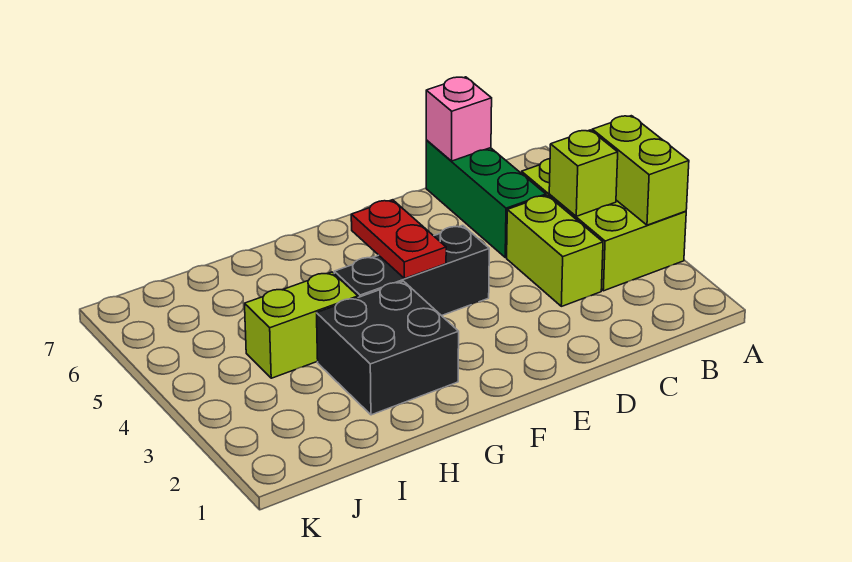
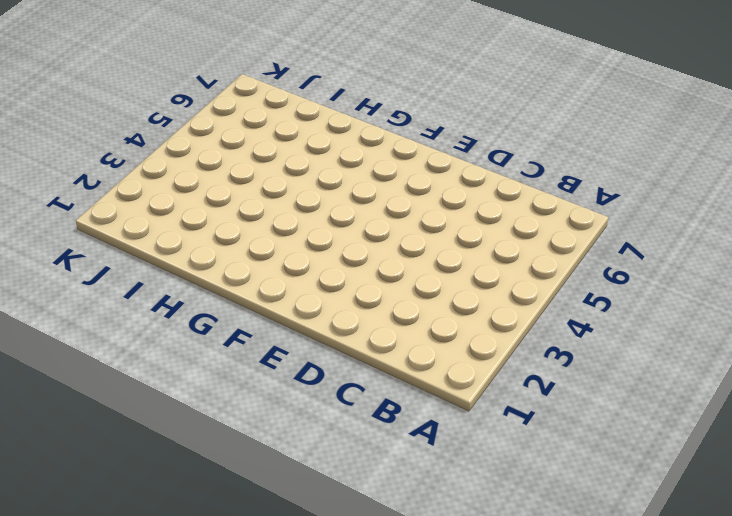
none -> lime 2x3 brick [521,159,686,291]
none -> lime 1x2 brick [507,195,603,306]

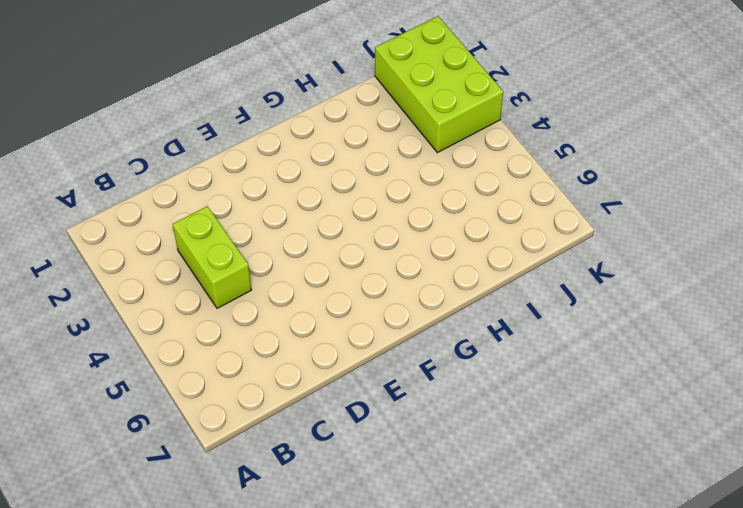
lime 2x3 brick [375,16,503,153] -> lime 2x3 brick moved to [521,159,686,291]
none -> green 1x3 brick [426,140,546,258]
none -> black 1x3 brick [334,225,489,316]

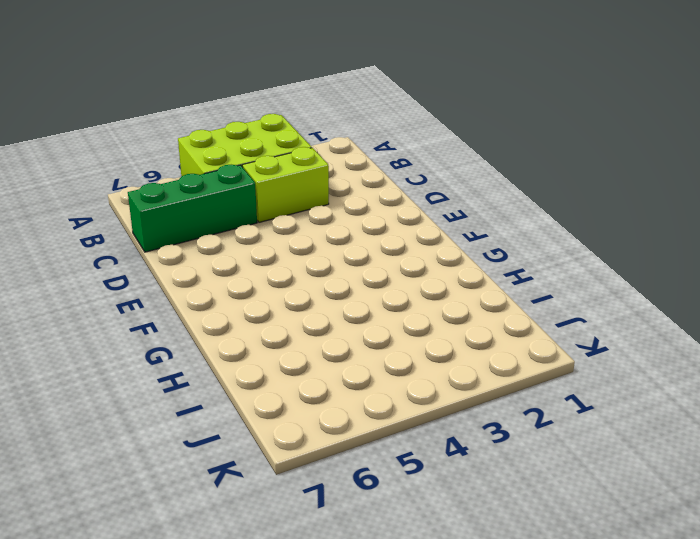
none -> black 1x3 brick [334,225,489,316]
none -> black 2x2 brick [317,281,459,415]

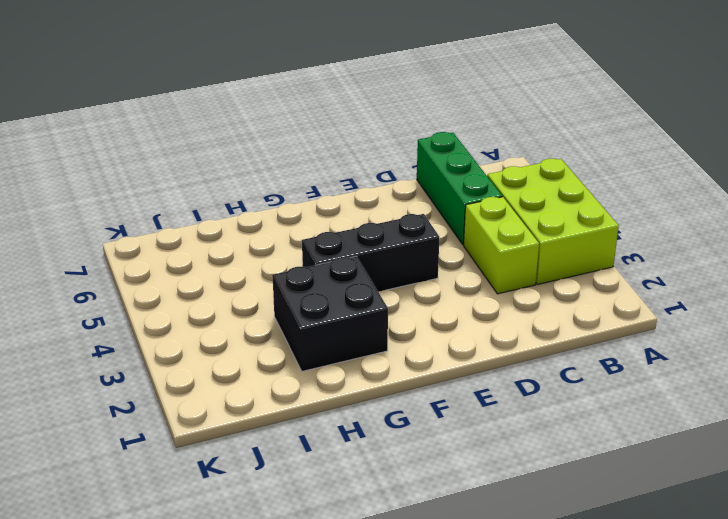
none -> lime 1x2 brick [245,272,358,378]
none -> lime 1x2 brick [592,116,689,225]

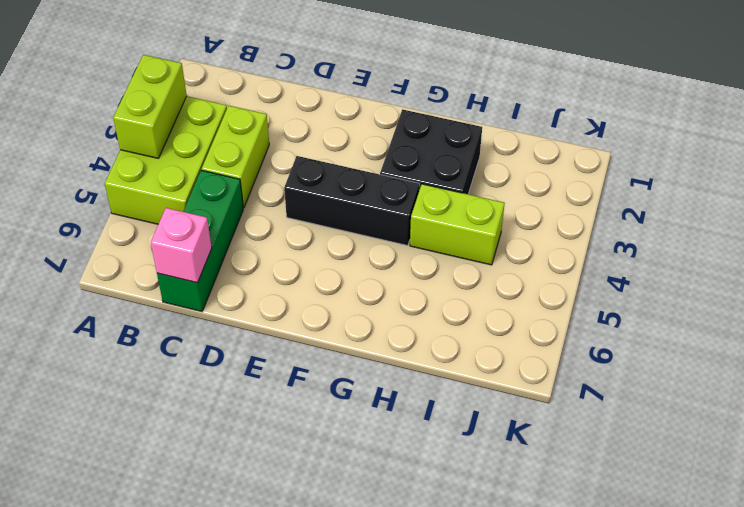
none -> lime 1x1 brick [549,130,618,216]
none -> red 1x2 plate [351,200,446,279]

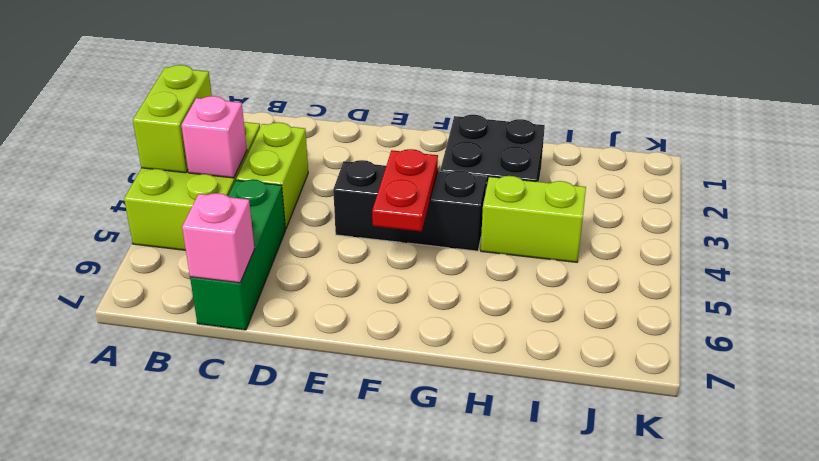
pink 1x1 brick [181,96,247,178] -> lime 1x1 brick [549,130,618,216]

